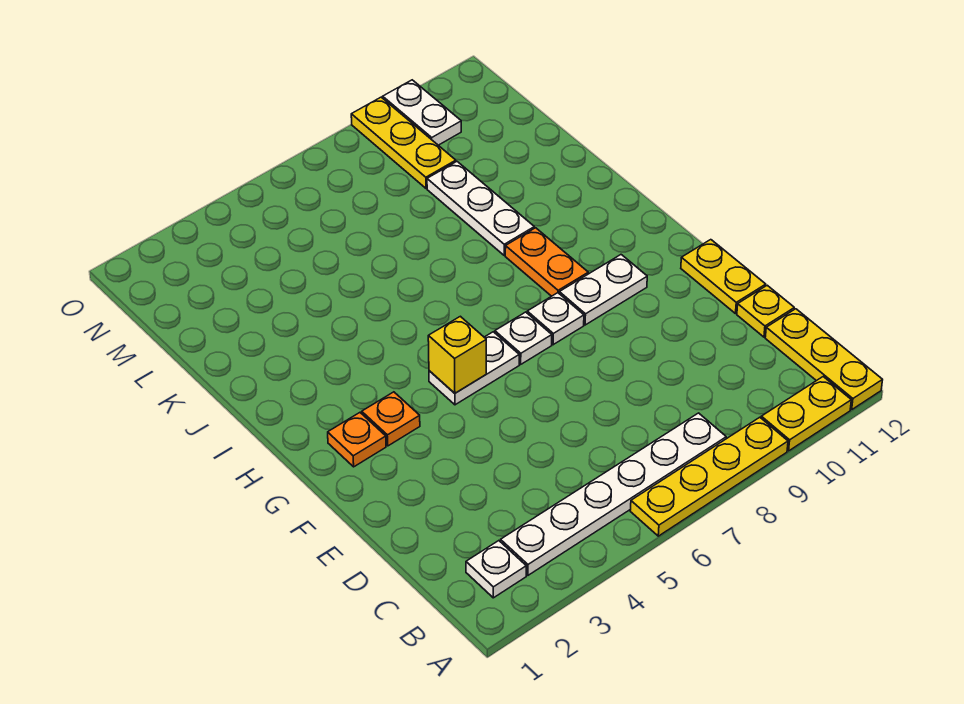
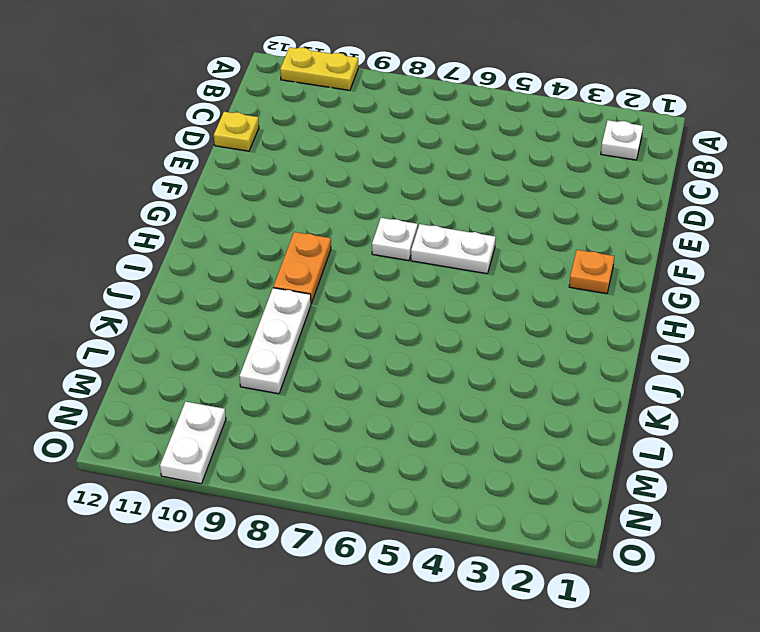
none -> yellow 1x4 plate [630,417,788,536]
none -> yellow 1x3 plate [765,309,882,409]
none -> white 1x6 plate [501,413,726,575]

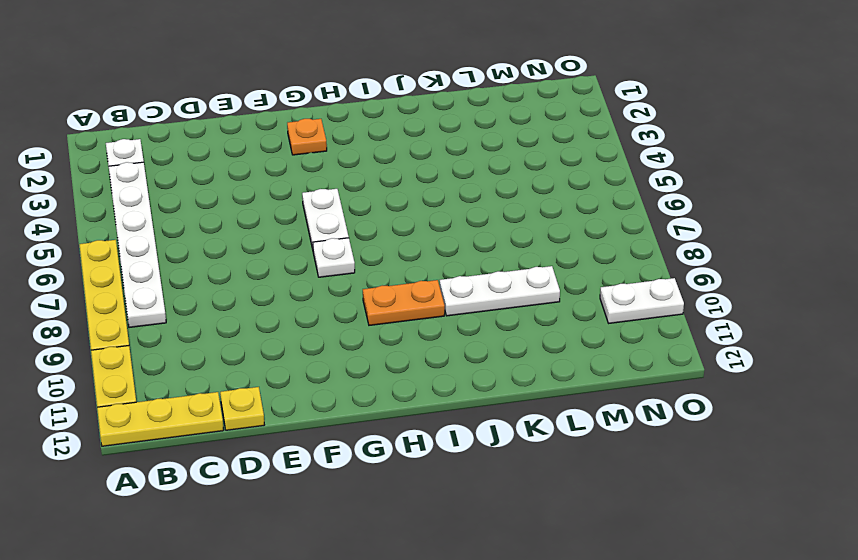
none -> yellow 1x2 plate [681,240,766,314]
none -> orange 1x1 plate [362,392,420,446]
none -> white 1x1 plate [527,293,584,345]

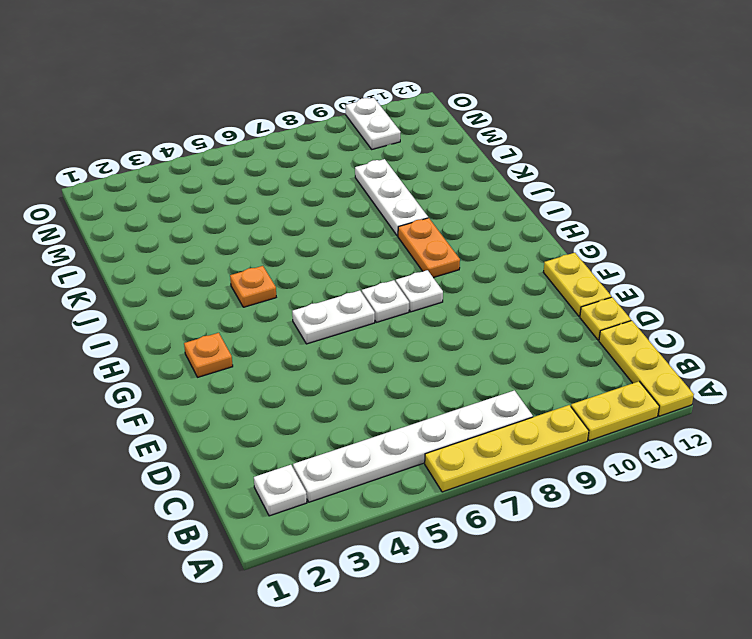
orange 1x1 plate [230,266,276,307] -> orange 1x1 plate moved to [362,392,420,446]
none -> white 1x2 plate [559,255,647,325]
none -> yellow 1x3 plate [351,97,456,188]
none -> yellow 1x1 brick [428,316,486,393]

